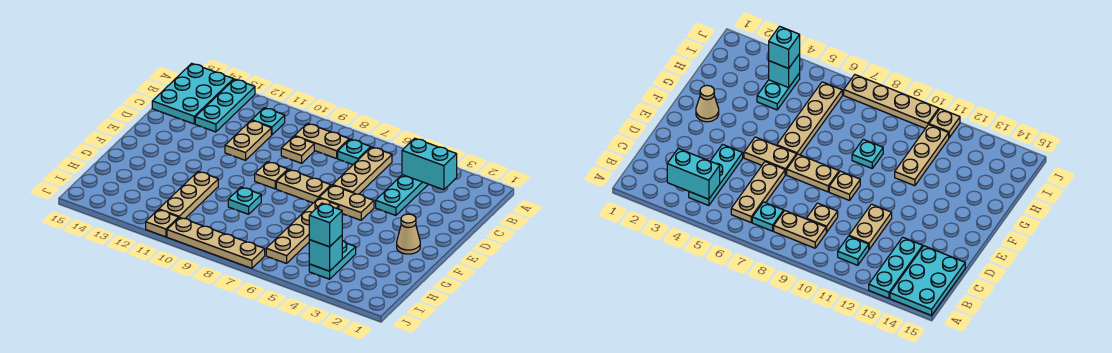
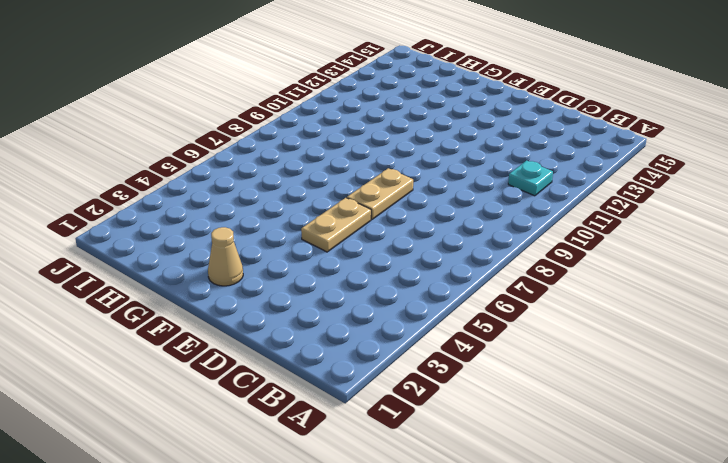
none -> cyan 1x3 plate [195,79,255,132]
none -> cyan 2x3 plate [152,63,234,124]
none -> cyan 1x3 plate [376,175,428,215]

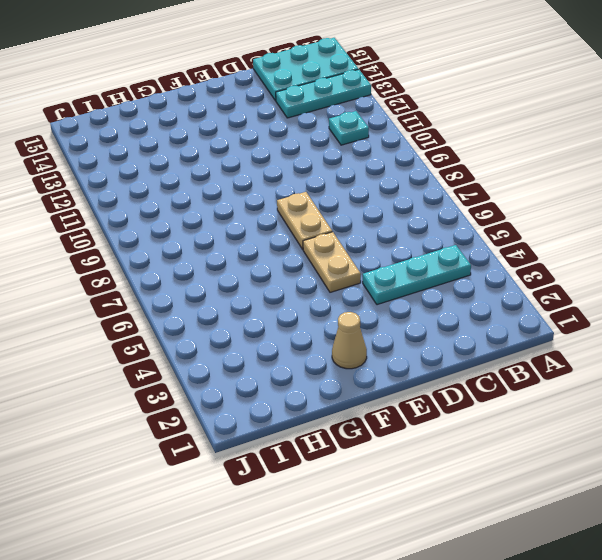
none -> tan 1x3 plate [333,147,392,194]
none -> cyan 1x1 plate [338,139,371,164]
none -> tan 1x2 plate [295,123,349,159]

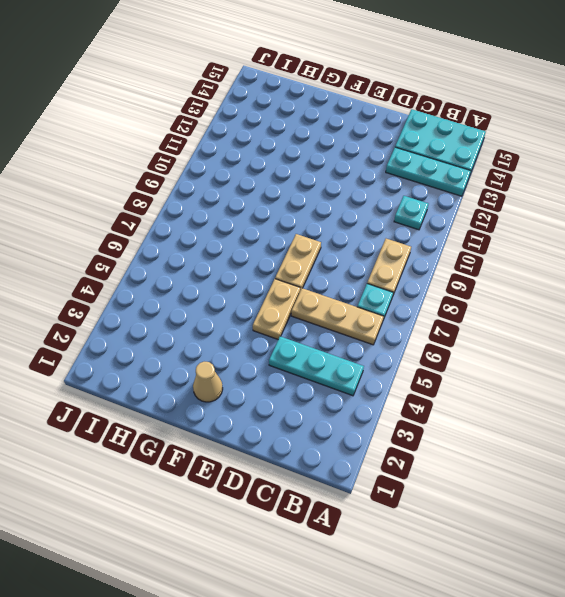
none -> tan 1x1 plate [281,136,314,163]
none -> tan 1x2 plate [225,120,271,160]
none -> tan 1x1 plate [255,162,288,189]

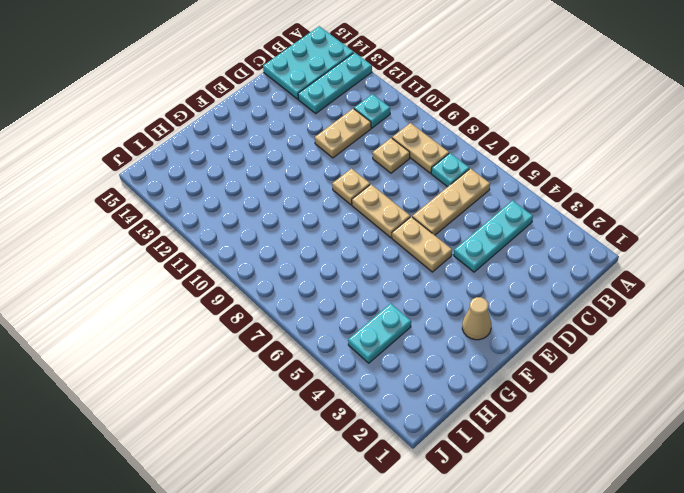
none -> tan 1x4 plate [266,198,339,263]
none -> cyan 1x1 plate [228,187,261,214]
none -> tan 1x3 plate [159,171,218,219]

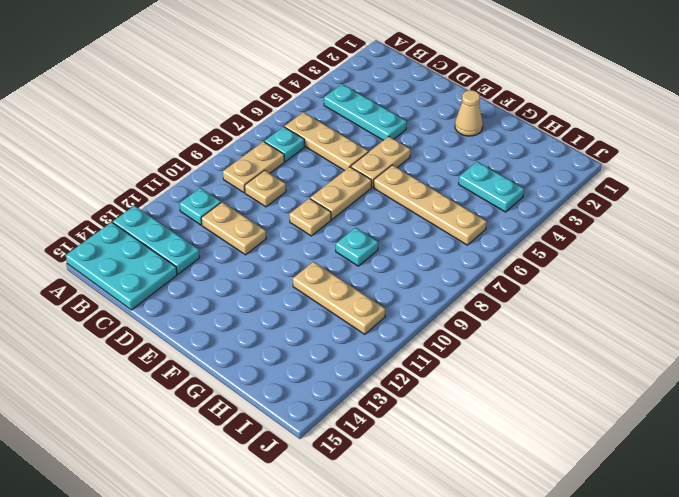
none -> tan 1x4 plate [167,218,265,268]
none -> tan 1x1 plate [146,210,179,237]
none -> cyan 1x2 brick [402,138,457,190]

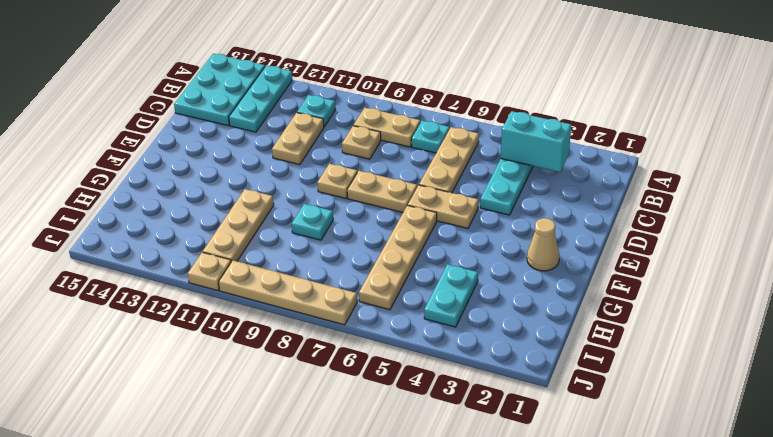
none -> cyan 1x1 brick [309,235,342,271]
none -> cyan 1x1 brick [309,203,342,247]

